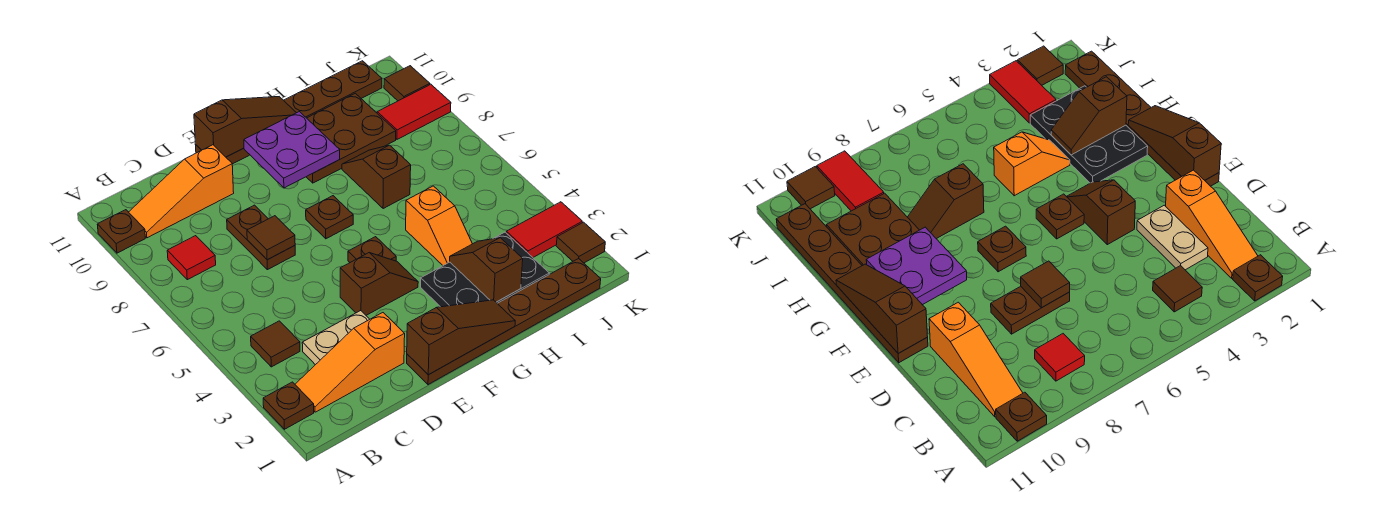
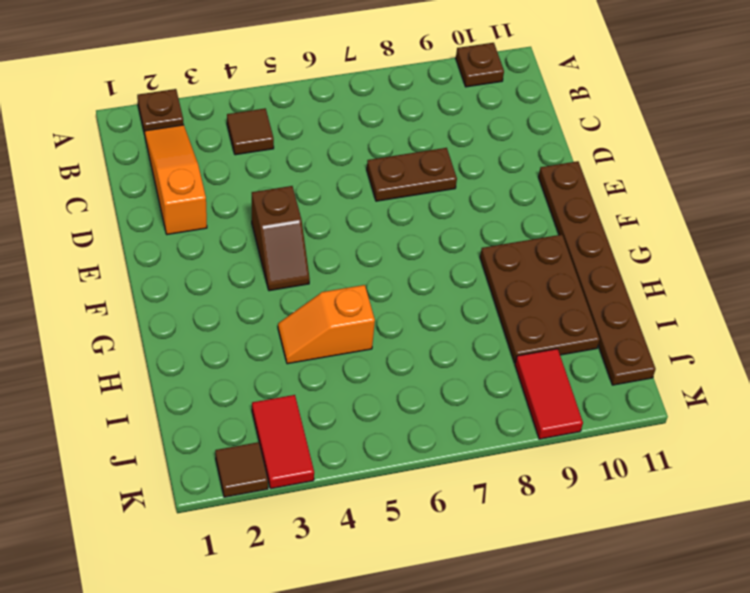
none -> red 1x1 tile [167,236,216,280]
none -> orange 1x3 slope [129,145,234,238]
none -> tan 1x2 plate [302,311,370,365]

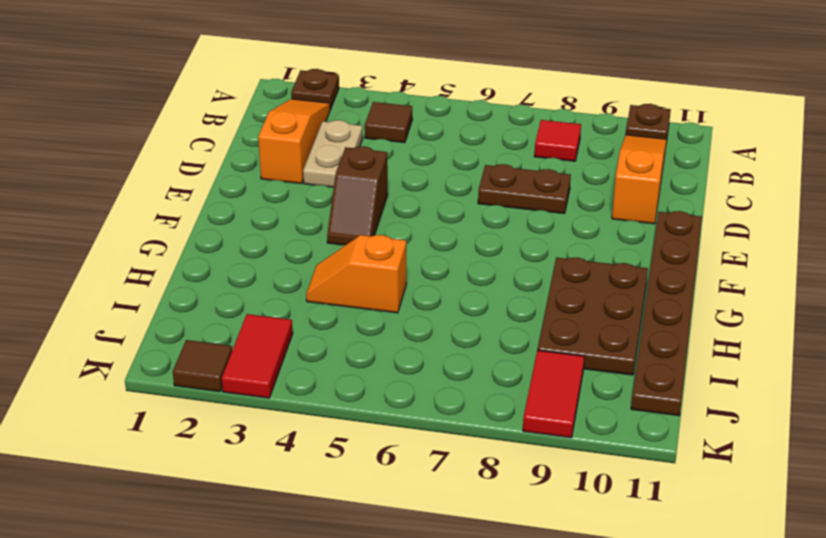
none -> brown 1x6 plate [407,258,601,385]
none -> brown 1x1 plate [348,237,396,262]
none -> brown 1x1 plate [306,196,353,239]

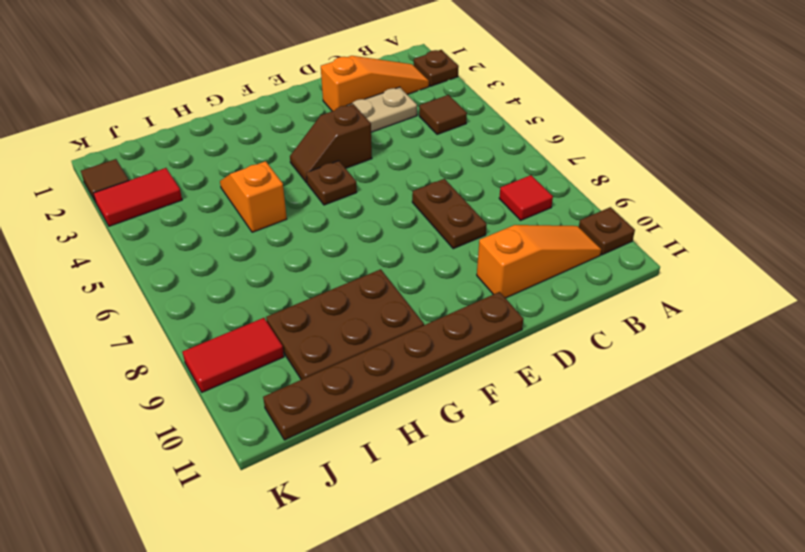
none -> brown 1x6 plate [407,258,601,385]
none -> brown 1x1 plate [306,196,353,239]
none -> black 2x3 plate [421,232,549,307]

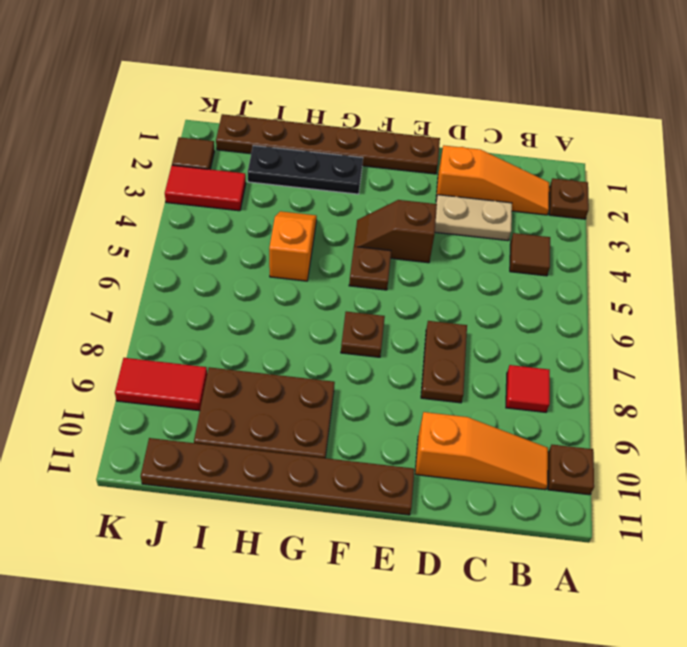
black 1x3 plate [248,145,363,194] -> black 2x3 plate [421,232,549,307]
none -> brown 1x2 slope [342,145,411,209]
none -> brown 1x1 tile [384,66,430,101]
none -> brown 1x1 tile [247,216,295,260]

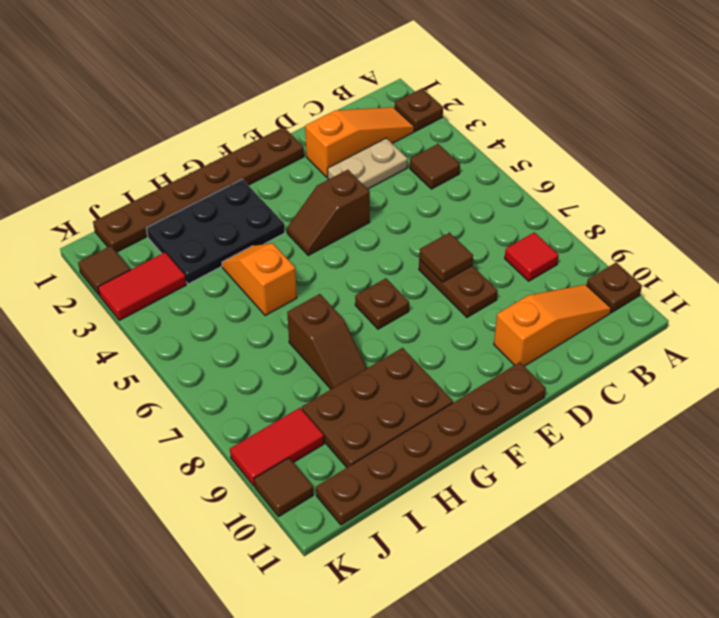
none -> brown 1x1 plate [348,237,396,262]
none -> brown 1x3 slope [407,300,515,375]
none -> brown 1x3 slope [194,97,296,157]

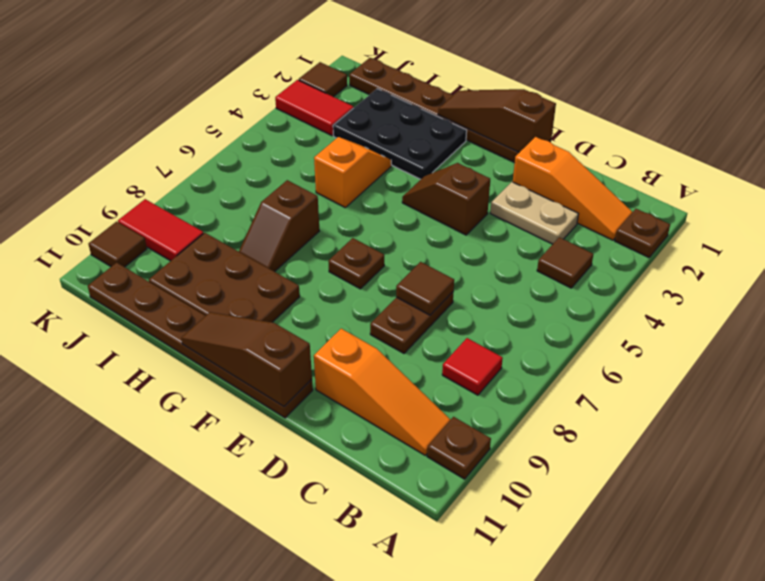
none -> brown 1x1 plate [348,237,396,262]
none -> purple 2x2 plate [244,112,340,188]
none -> brown 1x2 slope [450,238,523,302]

